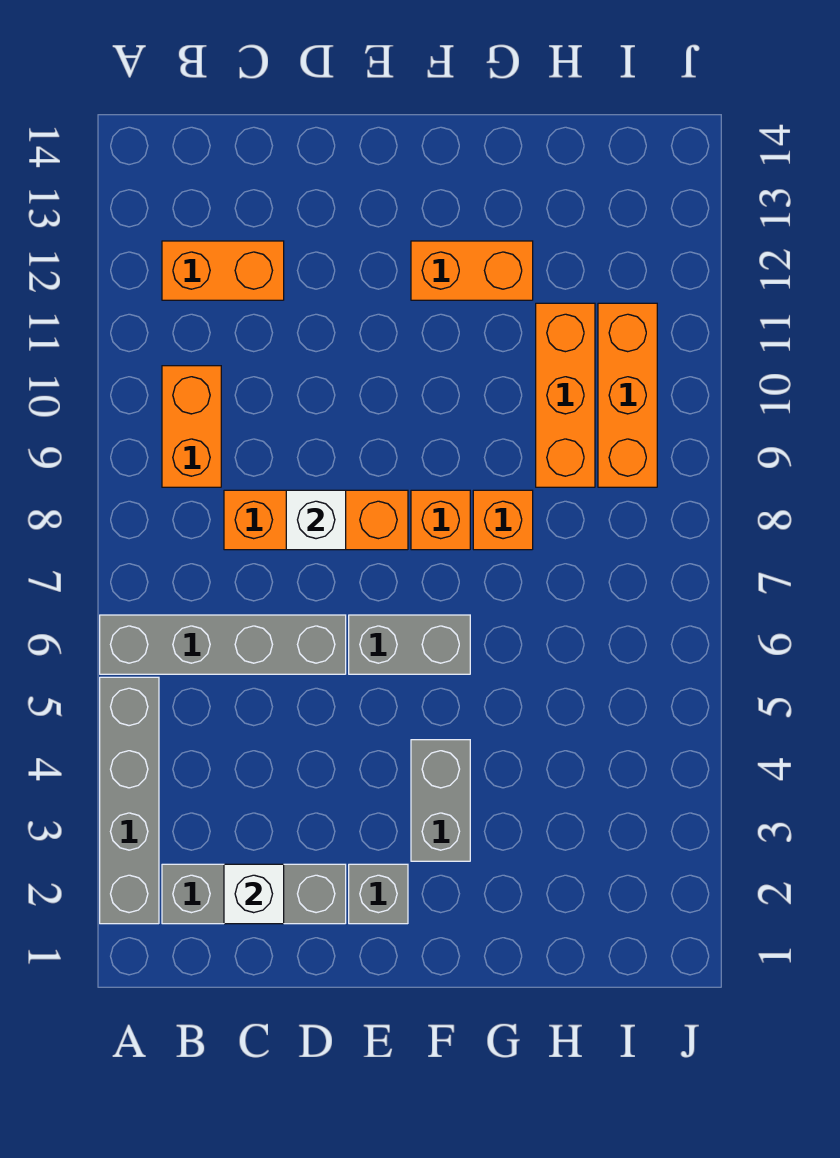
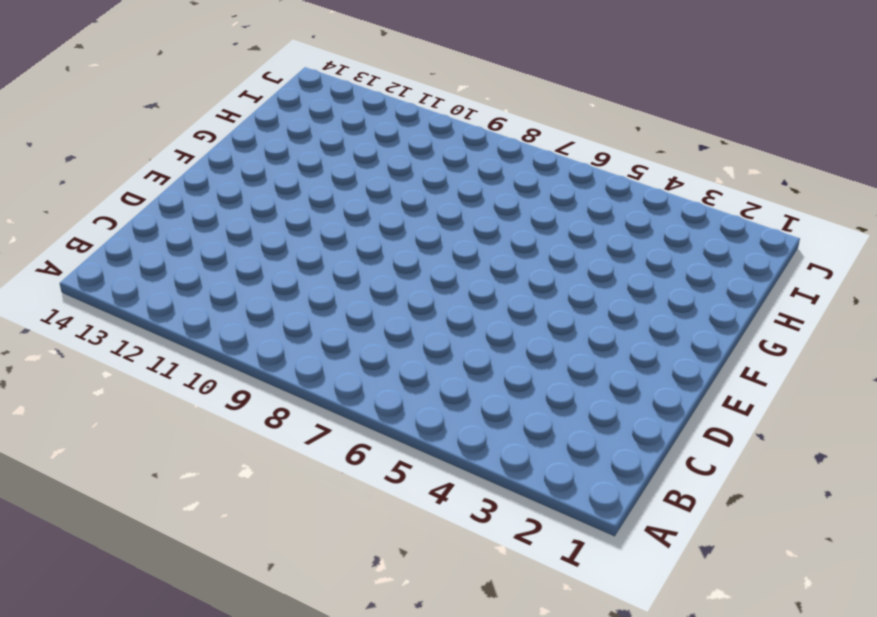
none -> grey 1x4 brick [100,677,159,924]
none -> grey 1x4 brick [100,615,346,674]
none -> grey 1x3 brick [162,864,346,924]

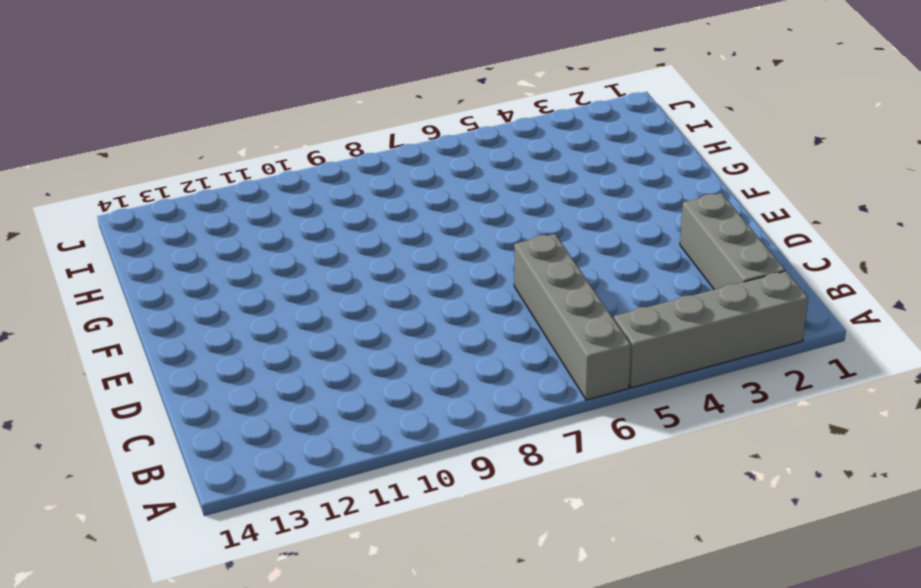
none -> orange 1x2 brick [162,366,221,487]
none -> orange 1x2 brick [162,241,284,300]
none -> orange 1x3 brick [224,490,408,550]

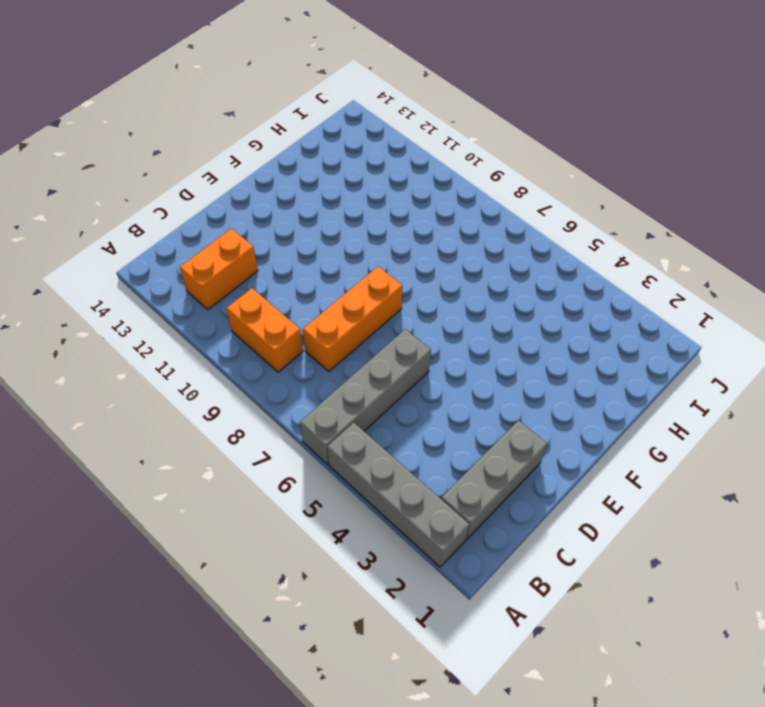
none -> grey 1x1 brick [349,864,408,924]
none -> grey 1x2 brick [349,615,470,674]
none -> grey 1x2 brick [411,740,470,861]

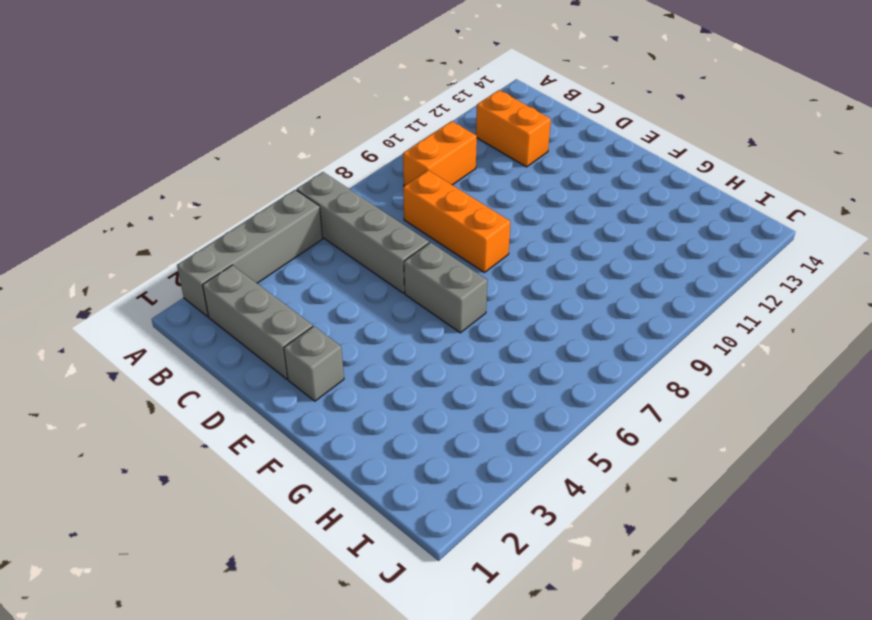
none -> grey 1x2 brick [411,740,470,861]
none -> orange 1x1 brick [411,490,470,550]
none -> orange 1x2 brick [411,241,533,300]

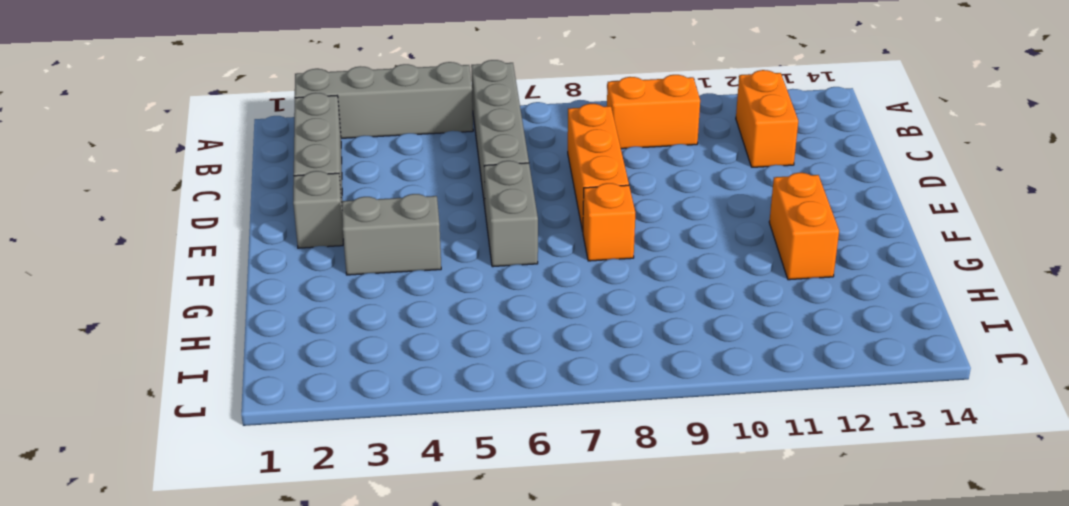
none -> orange 1x1 brick [473,490,533,550]
none -> orange 1x3 brick [536,303,595,487]
none -> orange 1x3 brick [598,303,657,487]

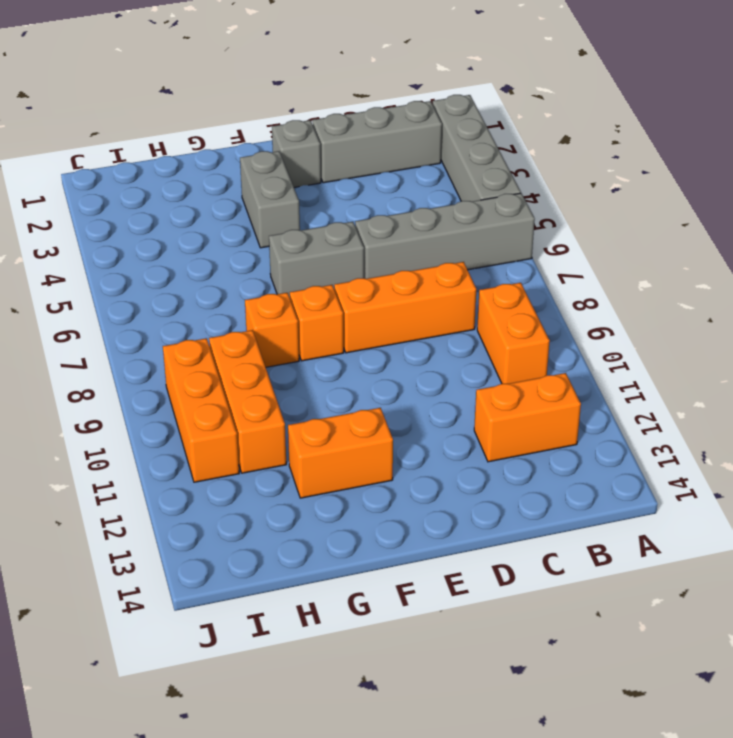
none -> white 1x1 brick [224,864,284,924]
none -> white 1x1 brick [286,490,346,550]

